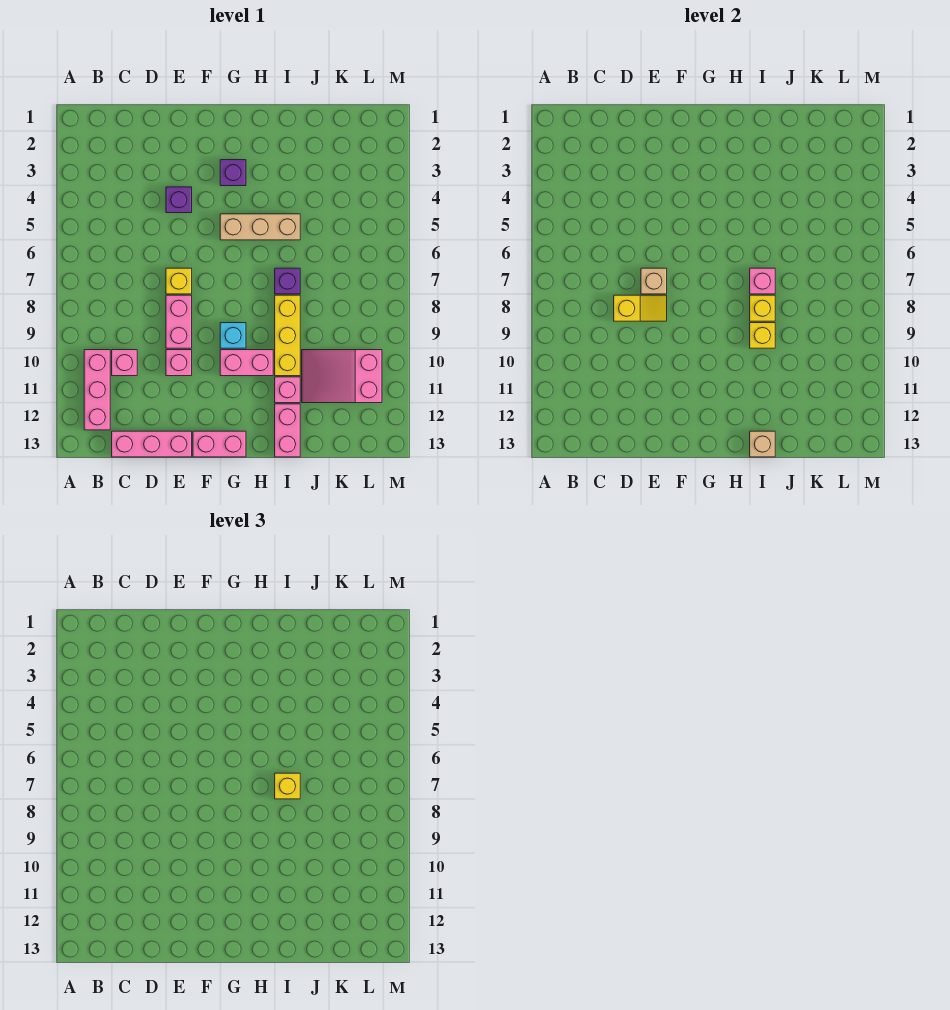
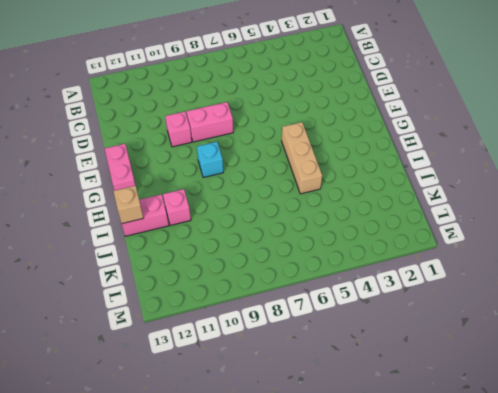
none -> pink 1x3 brick [84,350,110,430]
none -> pink 1x1 brick [112,350,137,376]
none -> pink 1x3 brick [112,431,192,457]

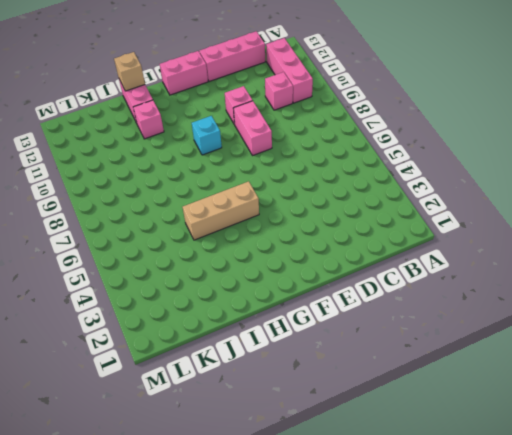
none -> purple 1x1 brick [166,187,192,213]
none -> yellow 1x1 brick [166,268,192,294]
none -> purple 1x1 brick [220,160,246,186]

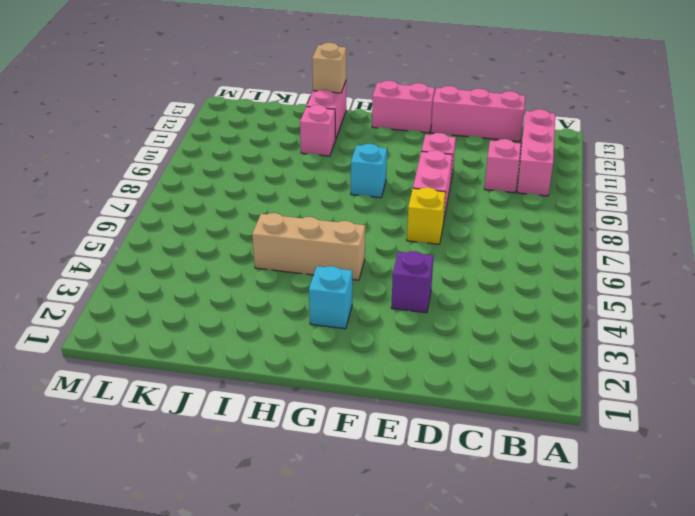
cyan 1x1 brick [309,266,352,329] -> purple 1x1 brick [220,160,246,186]
none -> pink 1x2 brick [220,350,273,376]
none -> purple 1x1 brick [275,268,300,294]
none -> yellow 1x3 brick [275,295,300,376]

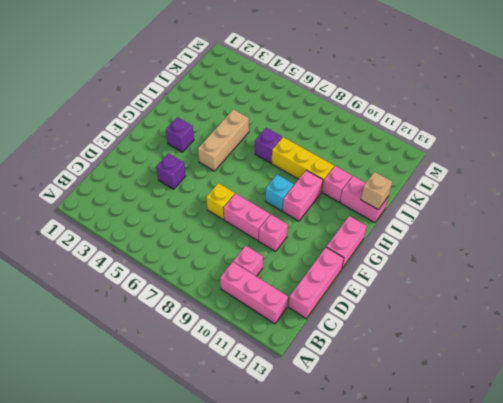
none -> pink 2x3 slope [302,350,382,403]
none -> yellow 1x2 slope [614,295,667,321]
none -> tan 1x1 brick [641,268,667,294]

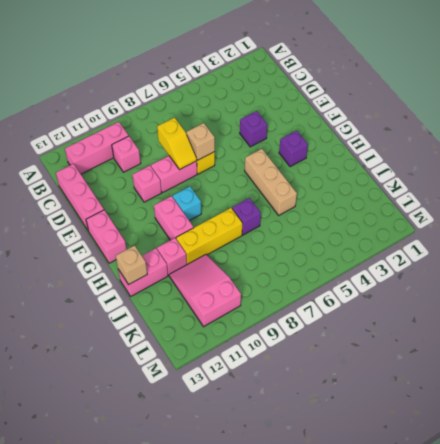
none -> pink 1x1 brick [750,268,775,294]
none -> yellow 1x1 brick [750,295,775,321]
none -> yellow 1x1 brick [750,323,775,348]

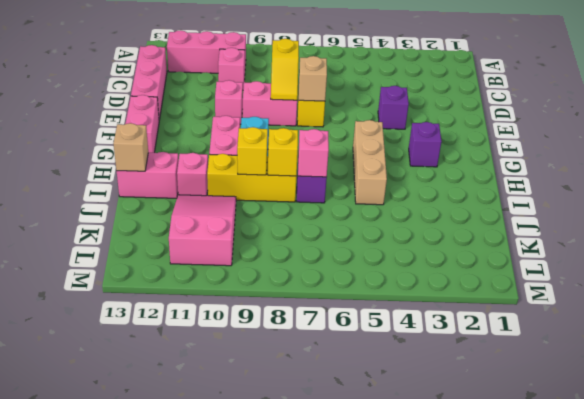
none -> yellow 1x1 brick [275,773,300,799]

